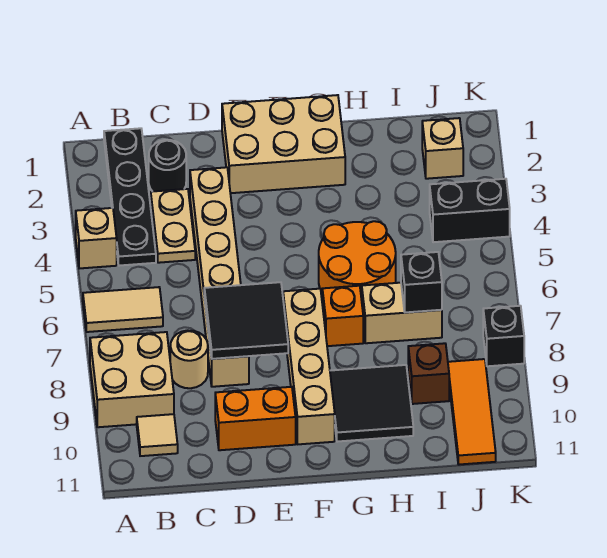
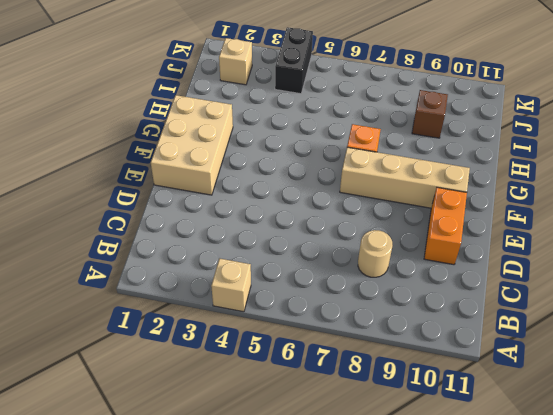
none -> tan 1x2 tile [83,287,163,332]
none -> tan 2x2 brick [90,332,174,427]
none -> black 1x4 plate [104,128,156,266]

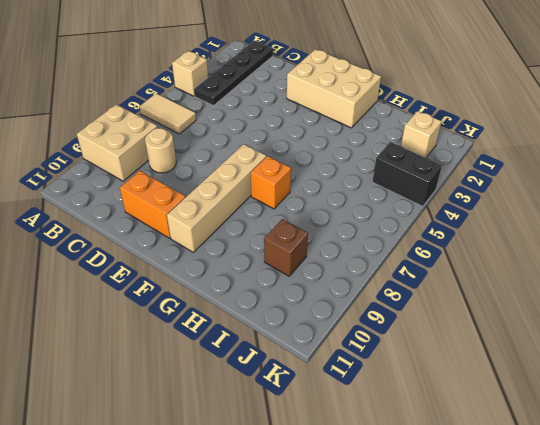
none -> tan 1x1 tile [137,414,178,456]
none -> black 1x1 round brick [149,140,186,192]
none -> tan 1x2 plate [151,189,195,263]

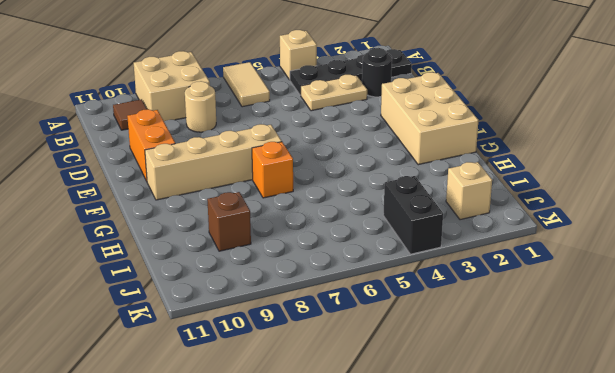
brown 1x1 tile [113,99,147,130] -> tan 1x1 tile [137,414,178,456]
none -> tan 1x6 brick [190,167,249,387]
none -> orange 2x2 round brick [319,221,396,300]
none -> black 2x2 tile [330,365,413,442]

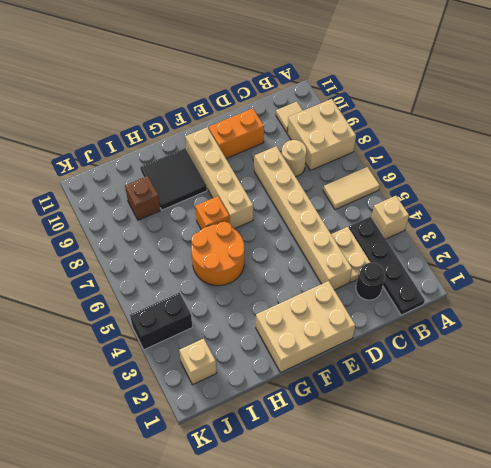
none -> tan 1x2 brick [362,283,442,343]
none -> orange 1x3 tile [448,359,496,465]
none -> black 1x1 brick [483,306,524,366]

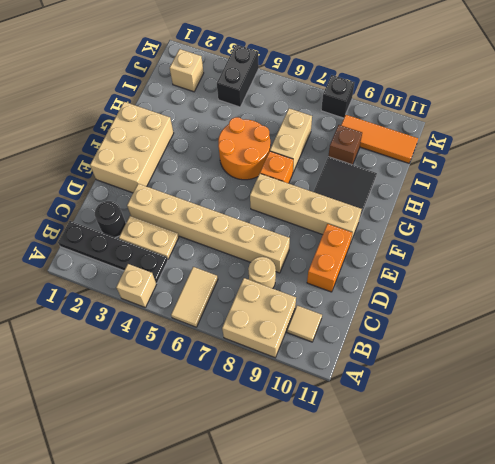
none -> black 2x2 tile [204,282,288,359]
none -> black 1x1 brick [401,252,442,312]

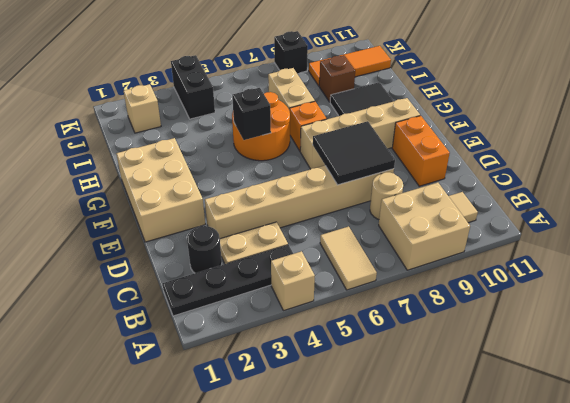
black 1x1 brick [232,88,271,140] -> black 1x1 brick moved to [401,252,442,312]

